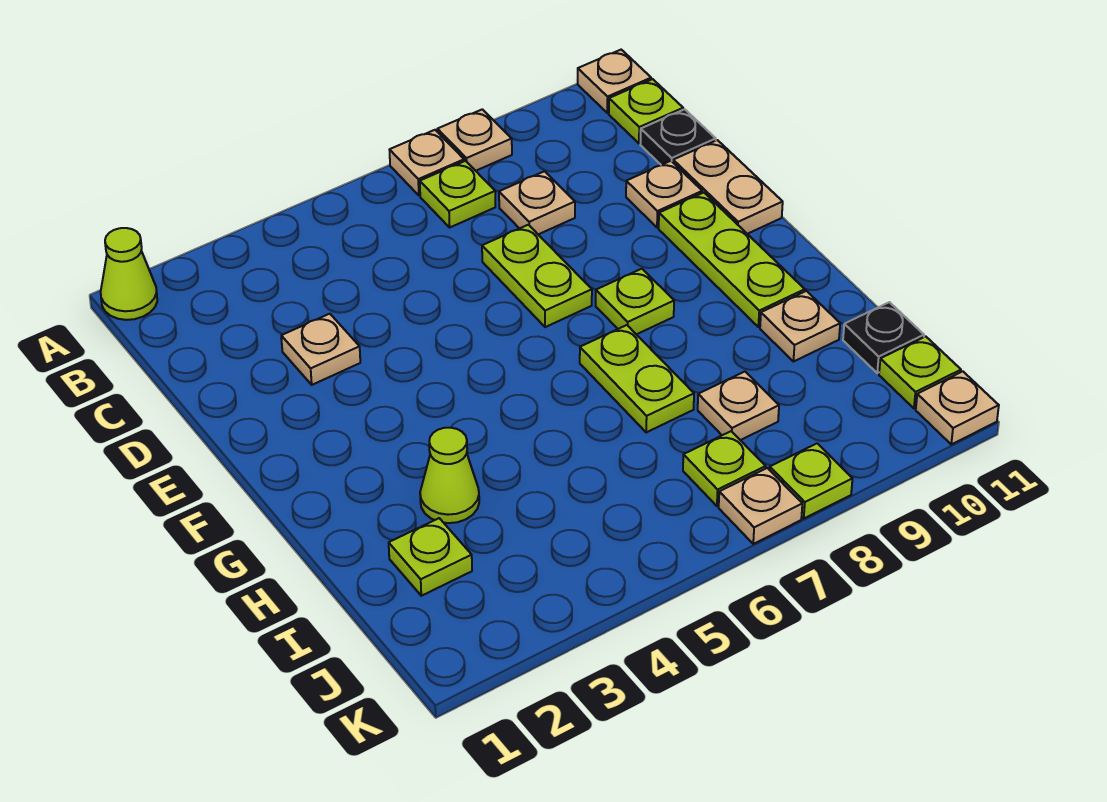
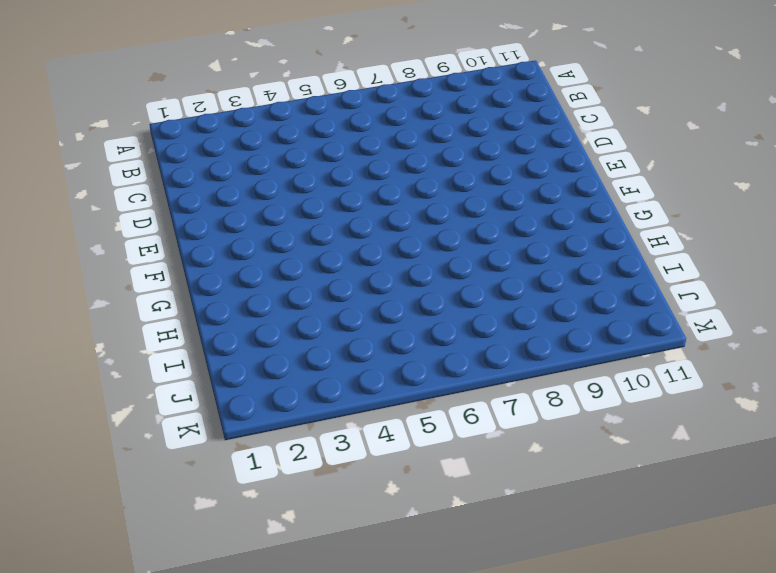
none -> lime 1x1 cone [101,228,157,320]
none -> tan 1x1 plate [390,130,464,196]
none -> tan 1x1 plate [437,109,512,171]

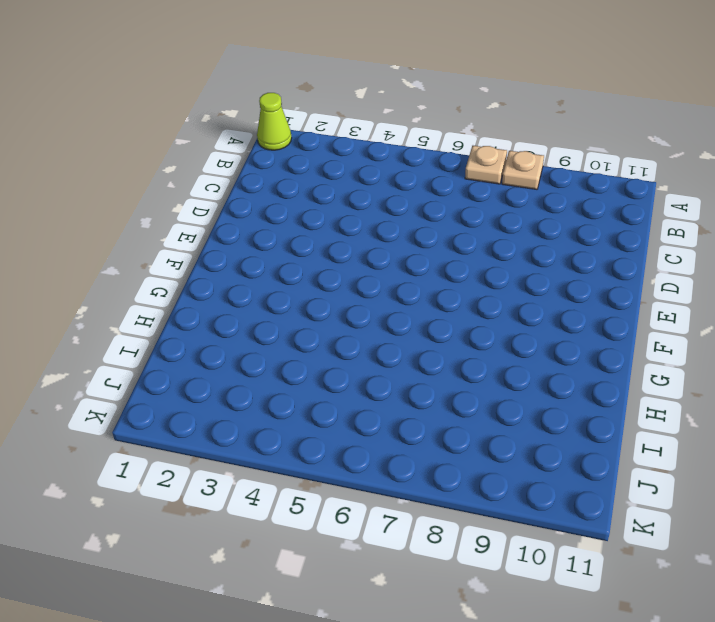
none -> tan 1x1 plate [578,50,651,113]
none -> lime 1x1 plate [420,161,495,227]
none -> lime 1x1 plate [609,79,683,143]

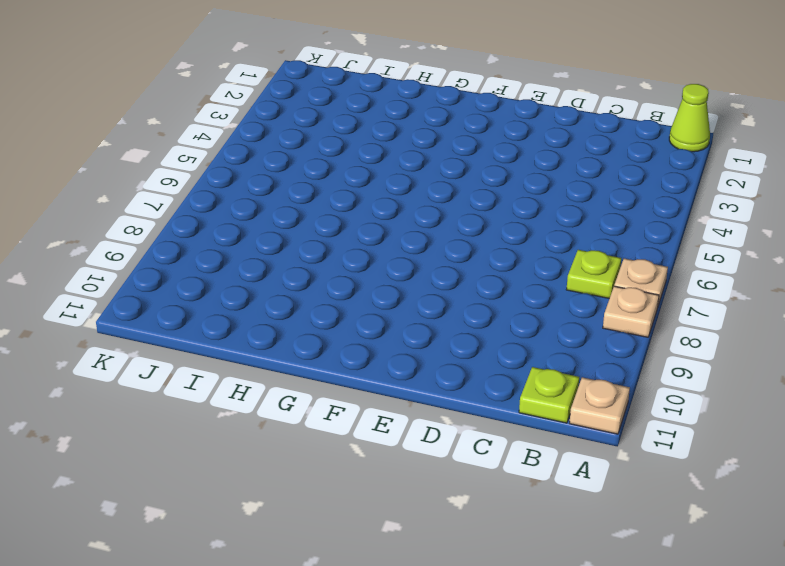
none -> tan 1x1 plate [499,171,575,234]
none -> black 1x1 plate [640,109,716,165]
none -> tan 1x1 plate [281,314,360,385]

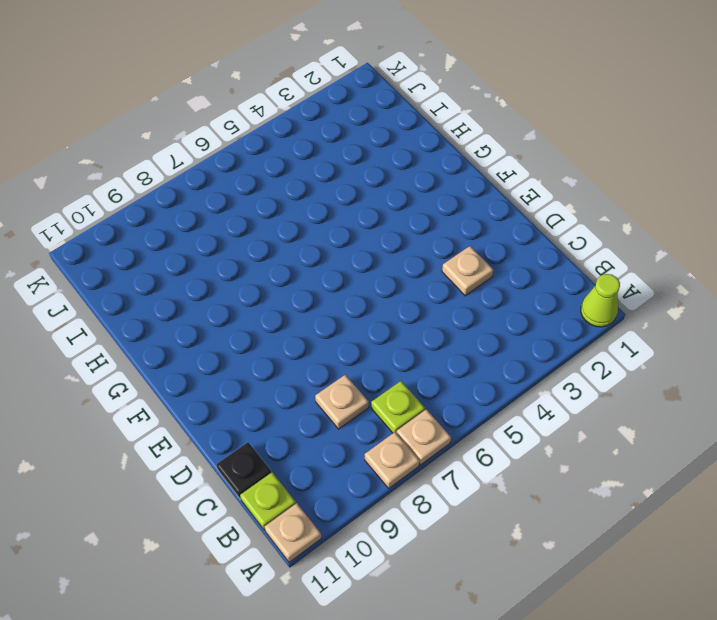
none -> lime 1x2 plate [482,225,592,327]
none -> tan 1x1 plate [626,161,702,228]
none -> tan 1x2 plate [673,140,783,234]

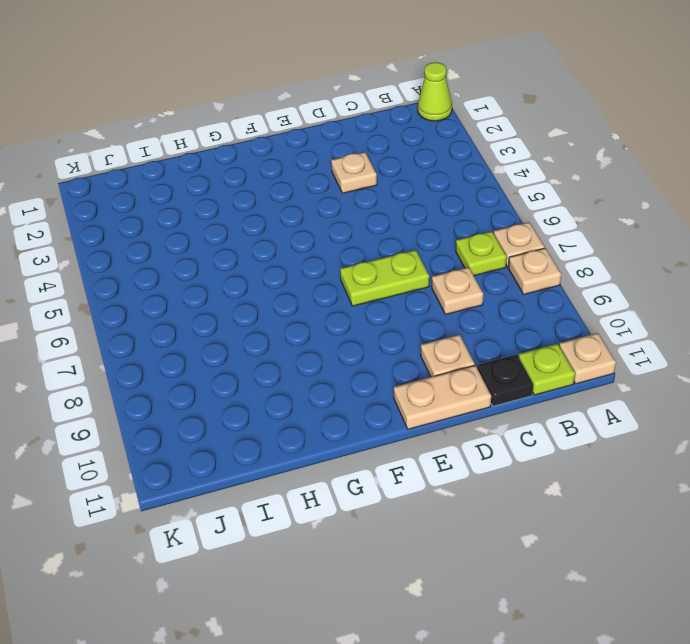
none -> lime 1x3 plate [659,193,805,327]
none -> lime 1x1 plate [596,269,674,334]
none -> lime 1x2 plate [580,325,694,432]

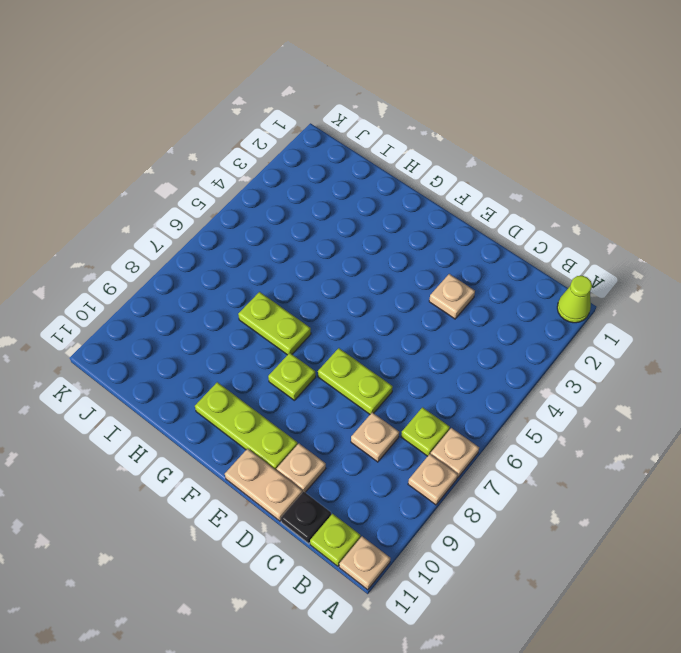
none -> lime 1x1 cone [420,428,479,523]
none -> tan 1x1 plate [760,291,840,362]
none -> lime 1x1 plate [389,518,472,596]

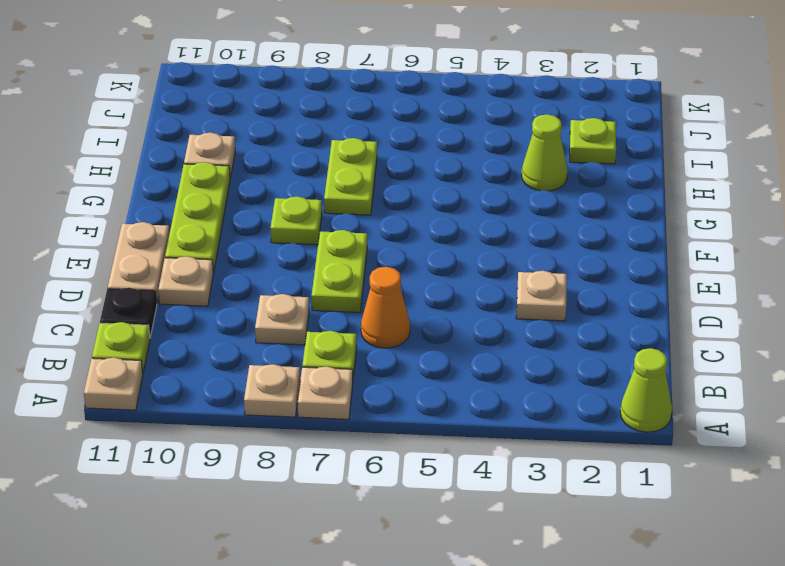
orange 1x1 cone [361,267,410,348] -> none
none -> tan 1x1 plate [698,372,779,440]
none -> black 1x1 plate [843,302,924,373]
none -> lime 1x1 plate [683,431,766,506]

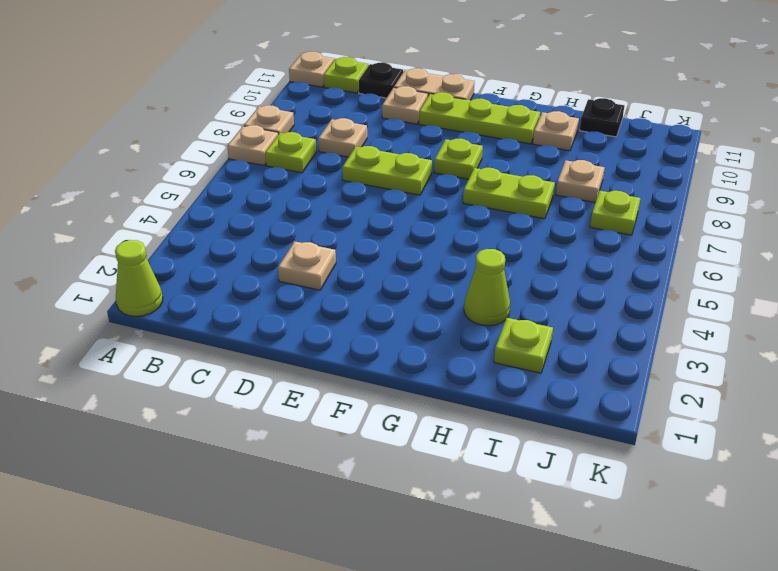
none -> lime 1x1 plate [879,337,961,408]
none -> tan 1x1 plate [719,468,802,544]
none -> lime 1x1 plate [770,443,852,518]

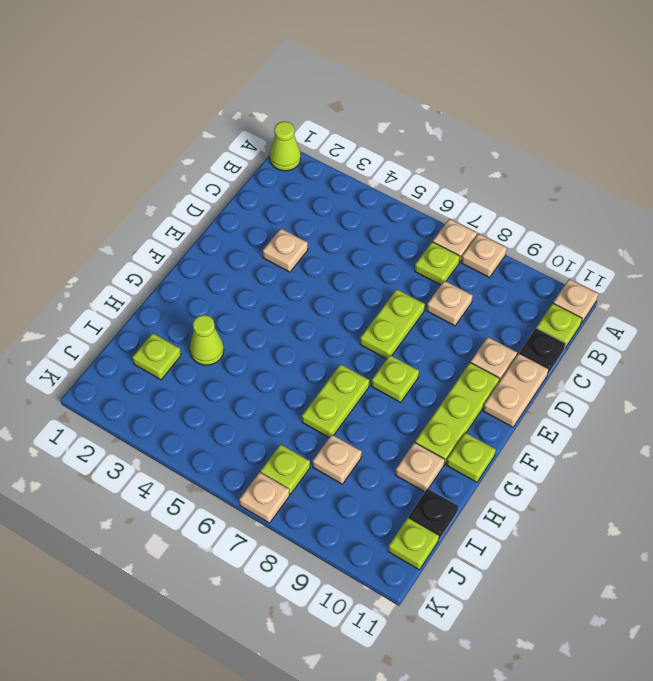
lime 1x1 plate [446,433,496,482] -> lime 1x1 plate moved to [770,443,852,518]
none -> tan 1x1 plate [916,371,999,444]

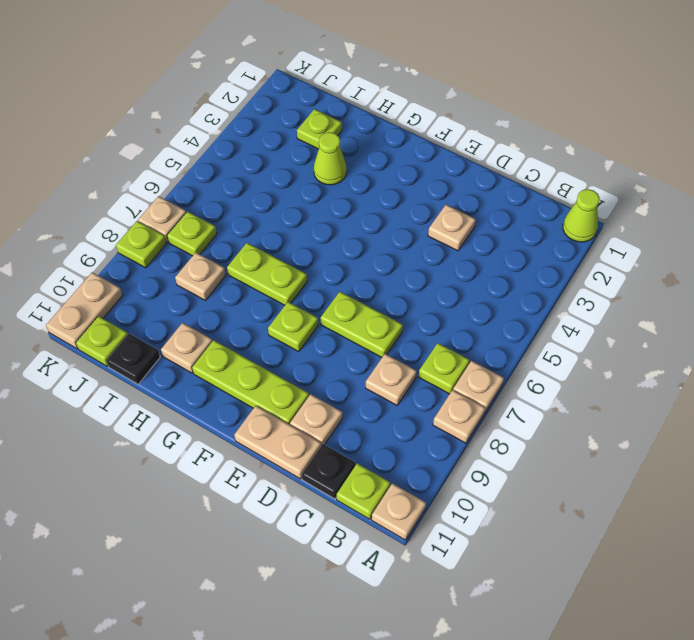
tan 1x2 plate [46,272,122,349] -> tan 1x1 plate [916,371,999,444]

